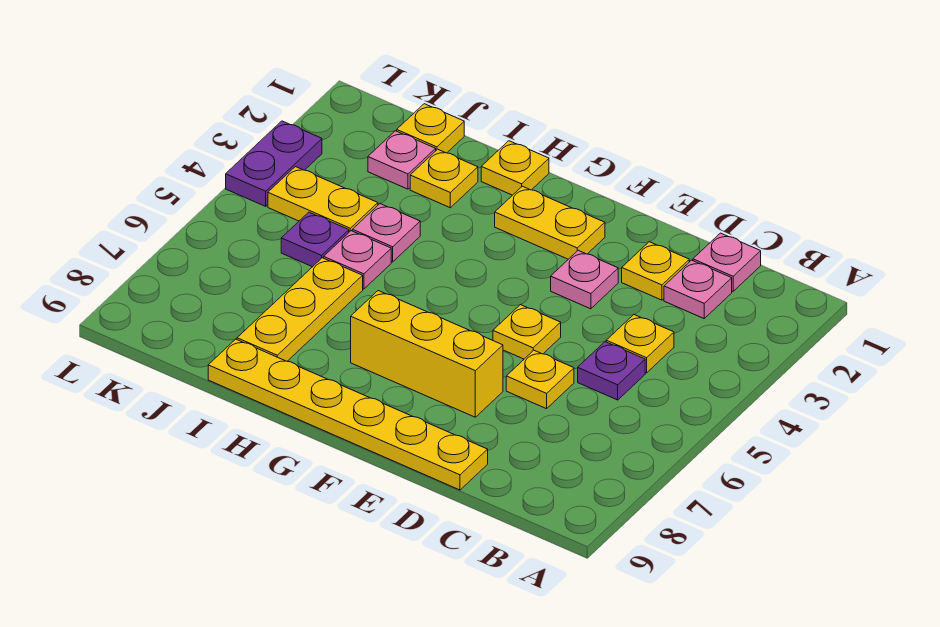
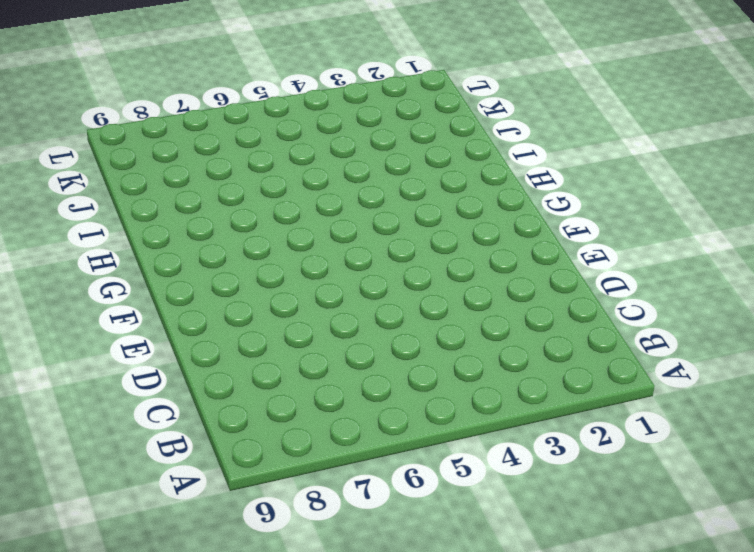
none -> pink 1x1 plate [693,233,761,291]
none -> pink 1x1 plate [664,260,732,318]
none -> yellow 1x1 plate [606,315,674,373]

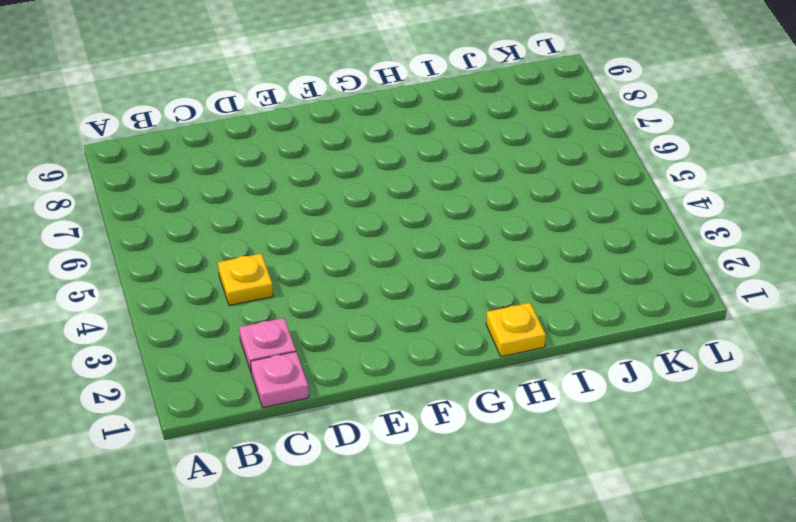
none -> purple 1x1 plate [578,342,645,400]
none -> yellow 1x1 plate [622,242,689,300]
none -> yellow 1x1 plate [506,350,574,409]

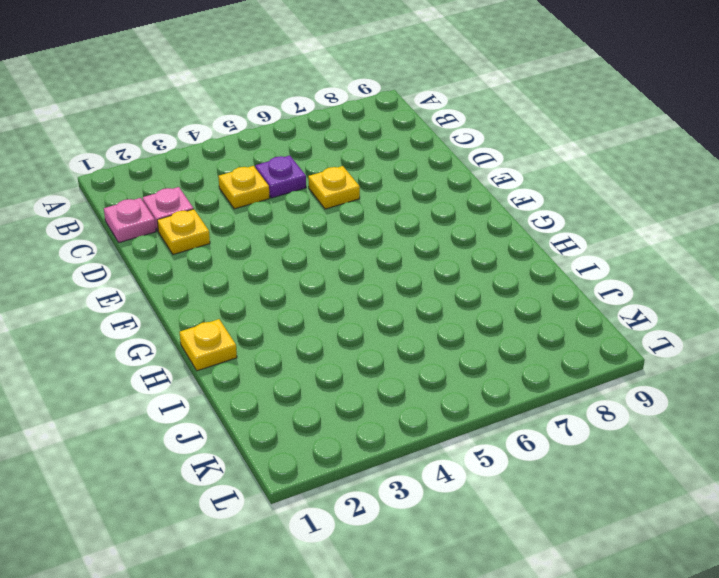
none -> yellow 1x6 plate [208,339,488,490]
none -> pink 1x1 plate [551,250,618,309]
none -> yellow 1x1 plate [493,305,561,359]

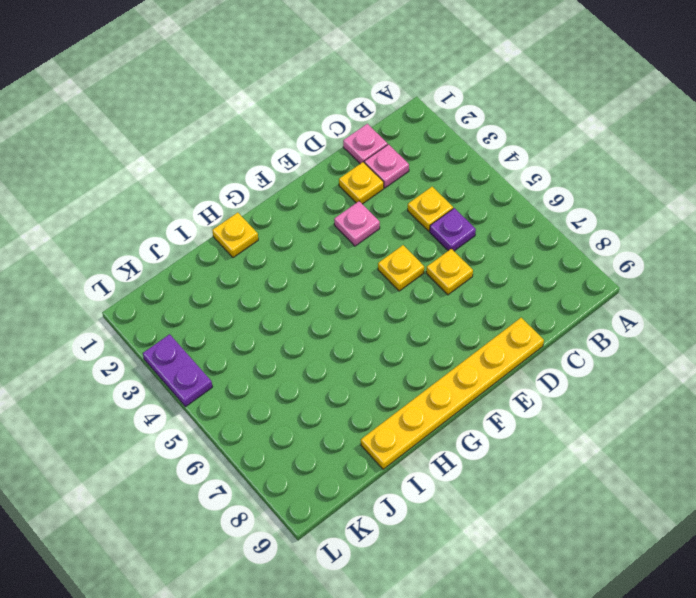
none -> yellow 1x3 brick [351,291,503,417]
none -> yellow 1x2 plate [495,186,605,259]
none -> yellow 1x1 plate [410,149,478,208]

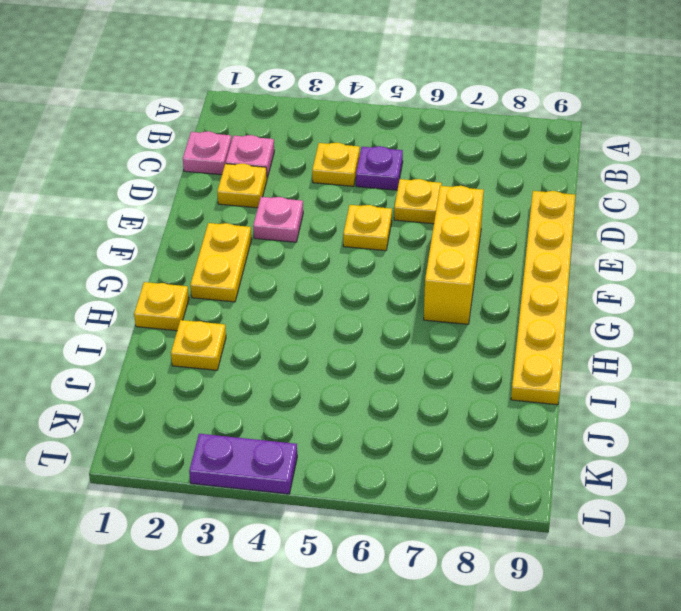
none -> pink 1x1 plate [352,204,420,262]
none -> pink 1x1 plate [324,231,391,289]
none -> yellow 1x3 plate [237,258,363,361]

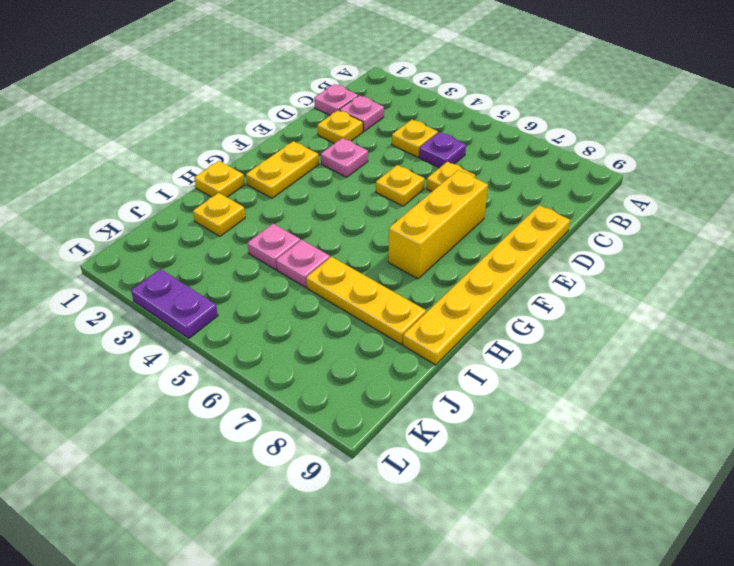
none -> yellow 1x1 plate [397,104,464,153]
none -> pink 1x1 plate [368,131,436,189]
none -> yellow 1x2 plate [268,167,378,232]

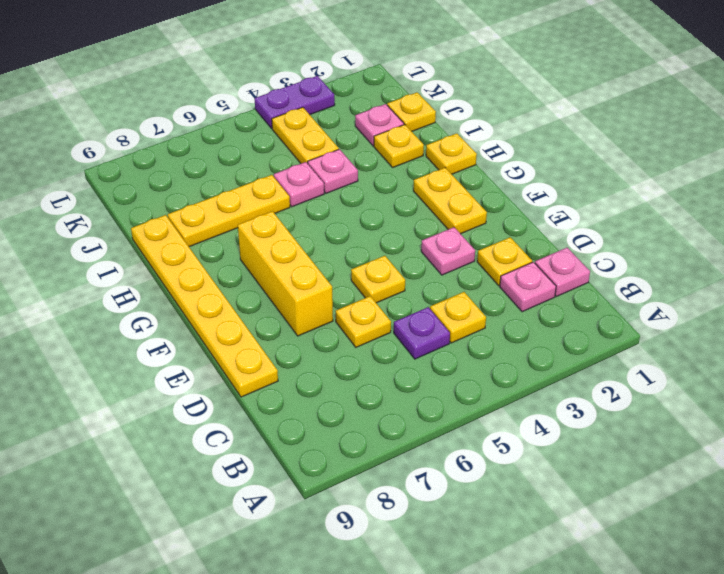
none -> purple 1x1 plate [281,212,349,267]

